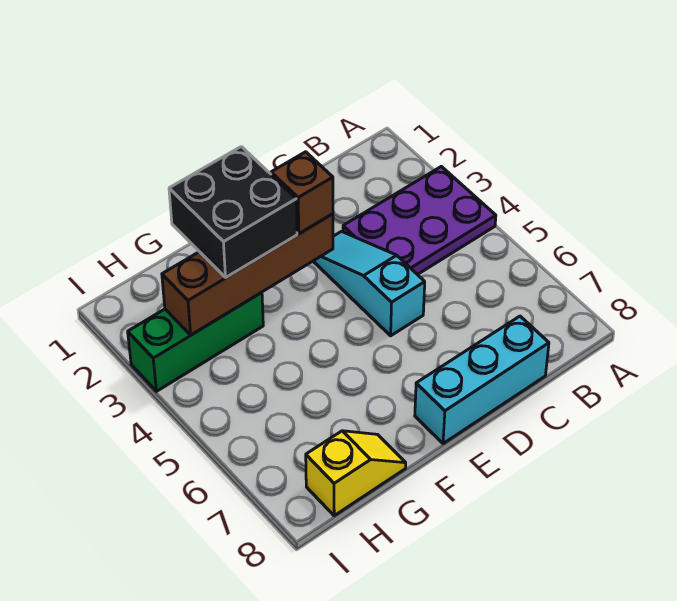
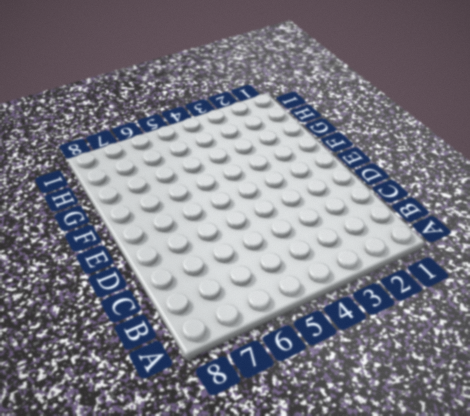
none -> purple 2x3 plate [343,166,496,275]
none -> cyan 1x3 brick [415,316,549,444]

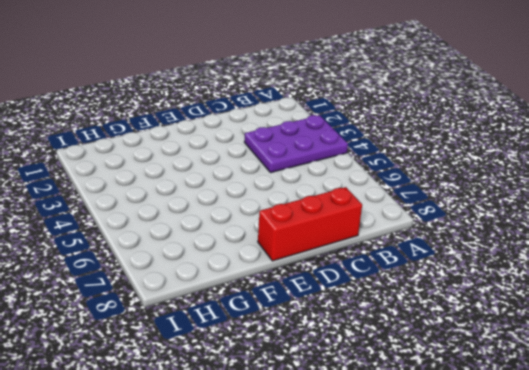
red 1x3 brick [258,187,362,261] -> cyan 1x3 brick [415,316,549,444]
none -> cyan 1x3 slope [313,232,425,336]
none -> green 1x3 brick [128,292,263,391]

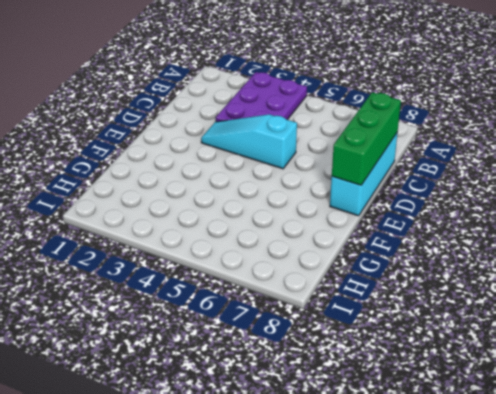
green 1x3 brick [332,92,401,185] -> green 1x3 brick moved to [128,292,263,391]
none -> yellow 1x2 slope [306,431,406,516]
none -> brown 1x4 brick [162,214,333,335]

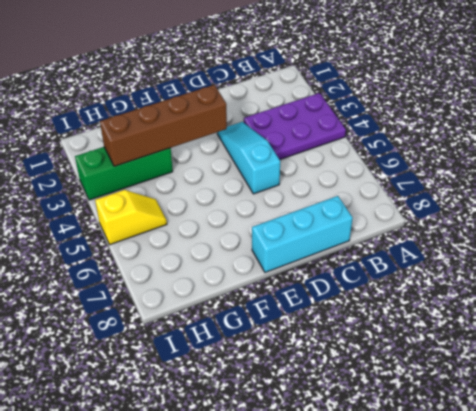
yellow 1x2 slope [95,190,167,245] -> yellow 1x2 slope moved to [306,431,406,516]
none -> brown 1x1 brick [271,152,333,234]
none -> black 2x2 brick [169,147,297,278]

